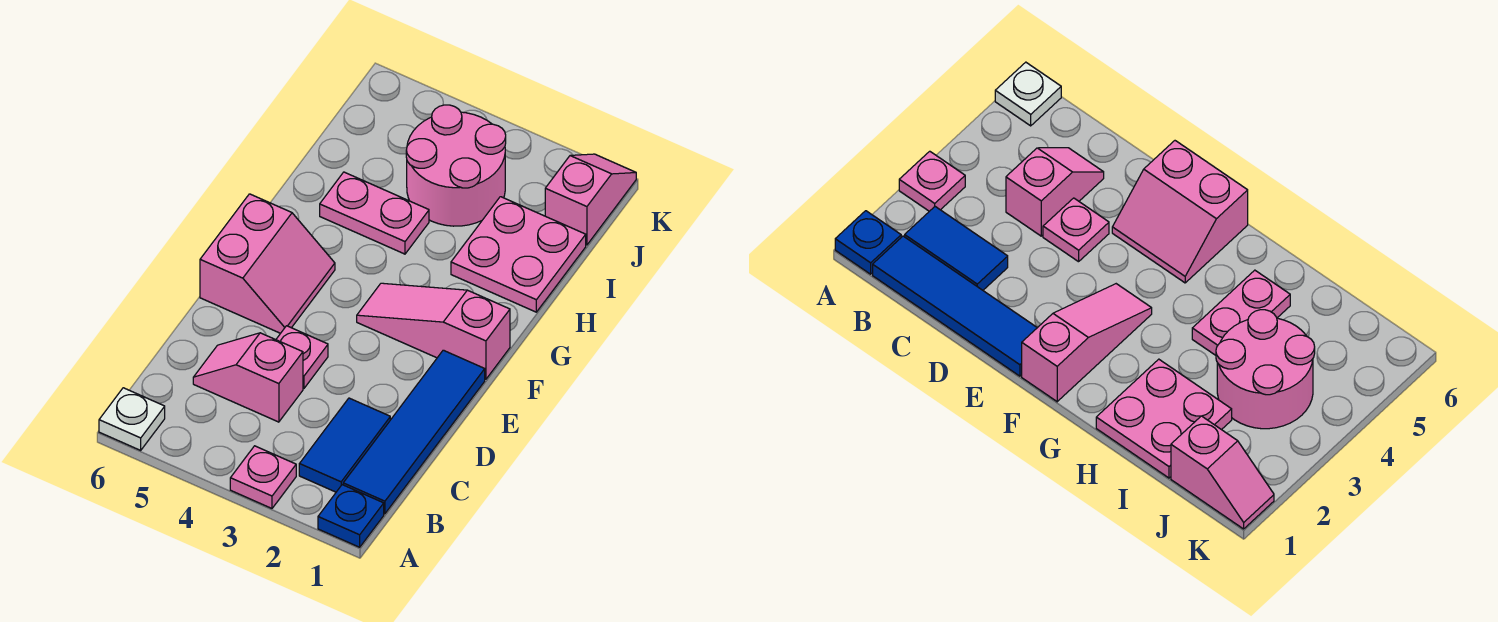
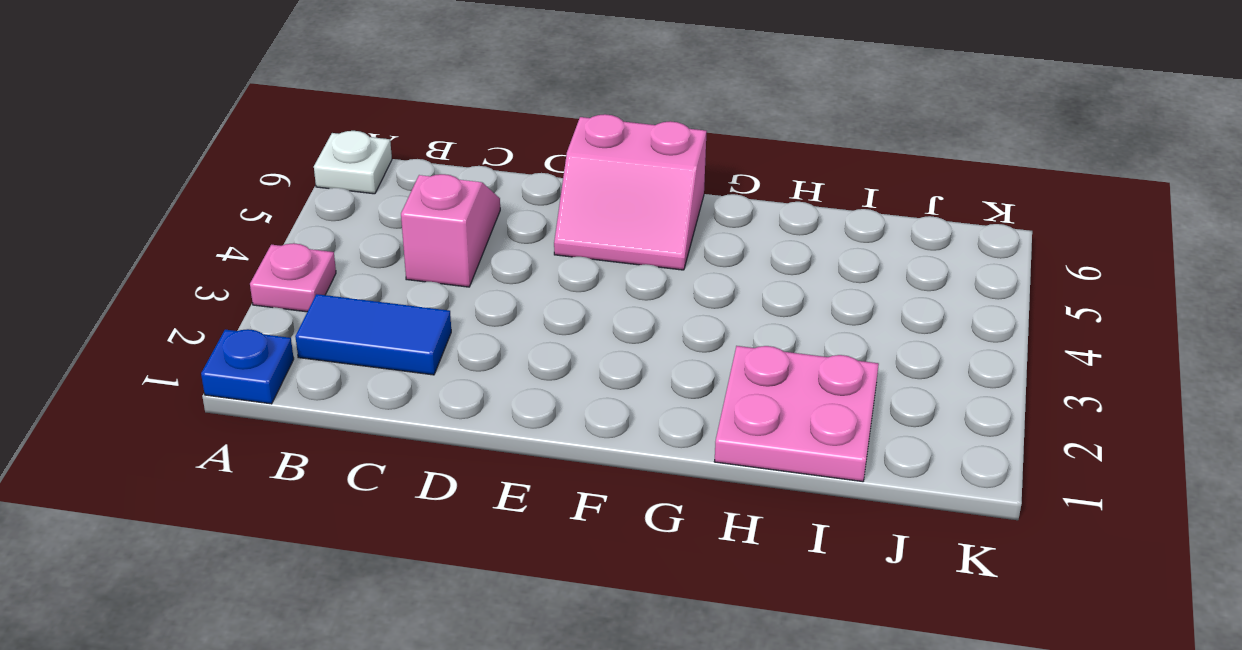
none -> blue 1x4 tile [343,350,485,514]
none -> pink 1x1 plate [276,326,328,388]
none -> pink 1x3 slope [357,283,510,379]

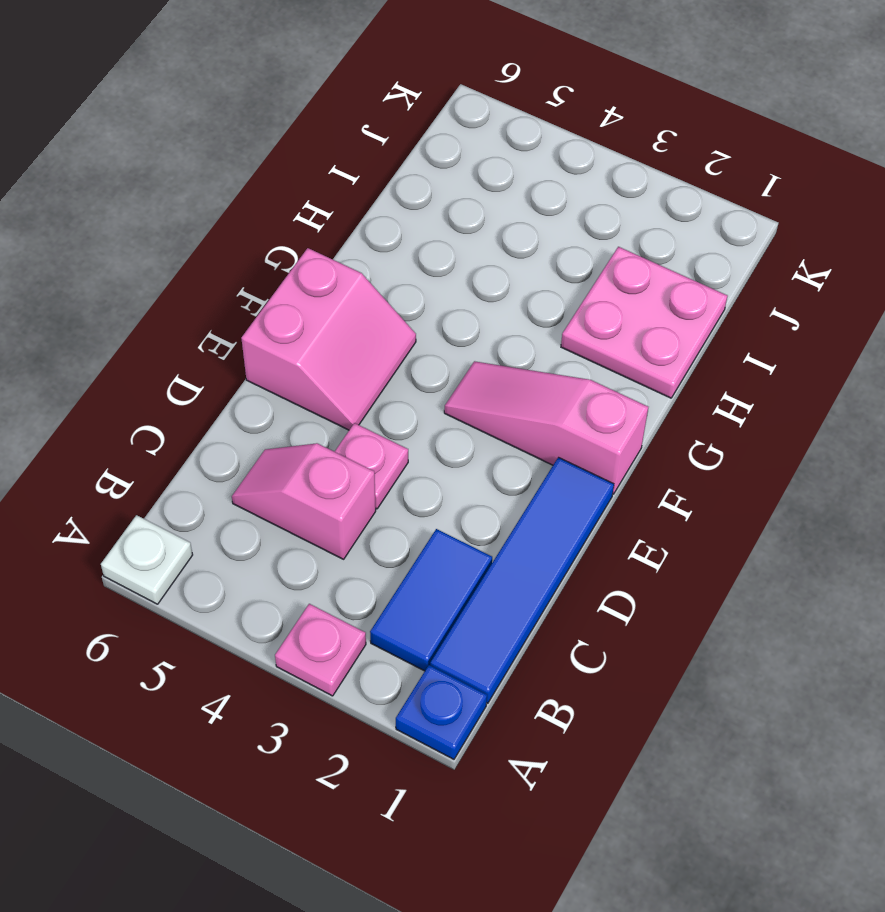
none -> pink 1x2 plate [320,172,429,254]
none -> pink 2x2 round brick [406,105,506,226]
none -> pink 1x2 slope [545,154,636,245]

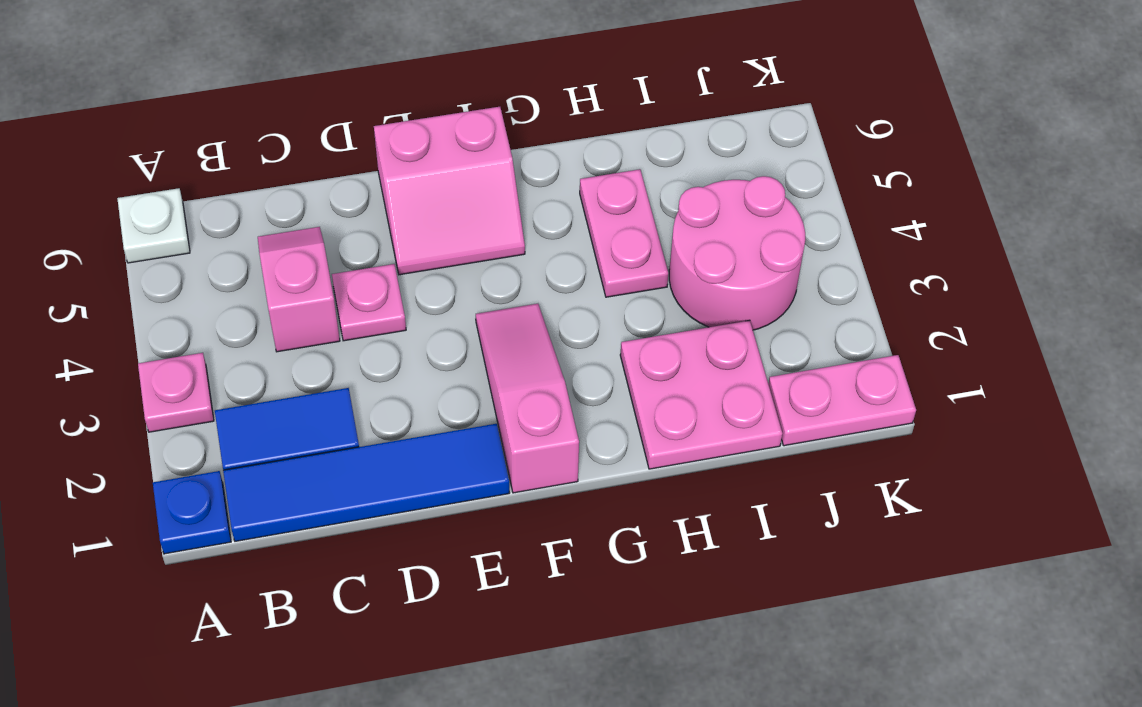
pink 1x2 plate [768,355,916,446] -> pink 1x2 slope [545,154,636,245]

